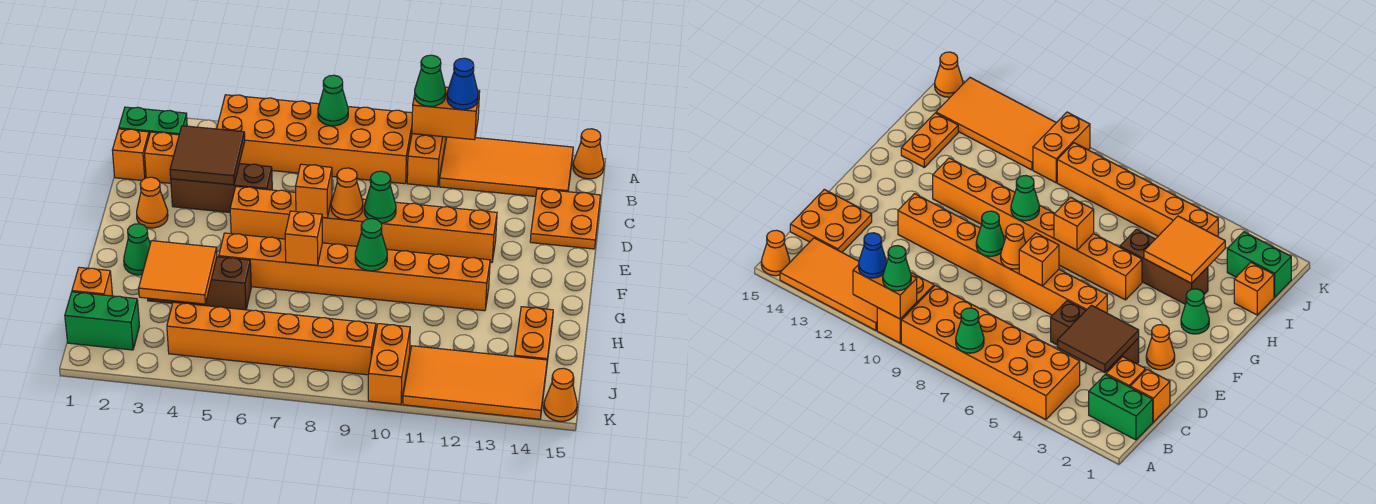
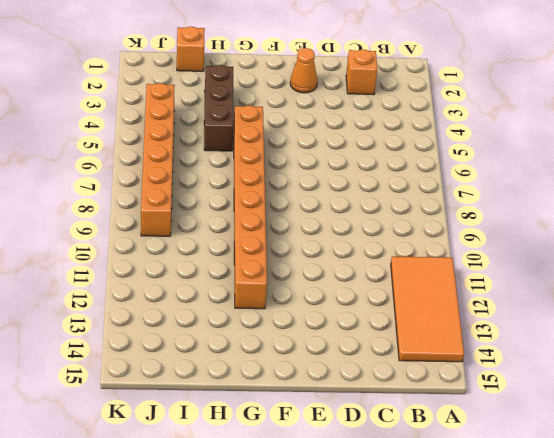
none -> orange 2x6 brick [217,95,412,184]
none -> orange 1x2 brick [407,134,445,187]
none -> orange 1x1 cone [573,129,604,179]
none -> green 1x2 brick [119,107,187,135]

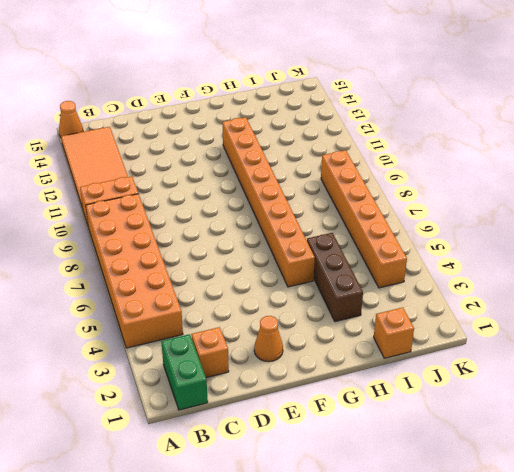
none -> orange 1x1 brick [112,129,149,180]
none -> orange 2x2 plate [530,189,601,249]
none -> brown 1x3 brick [171,164,272,212]
none -> orange 1x8 brick [230,187,497,263]

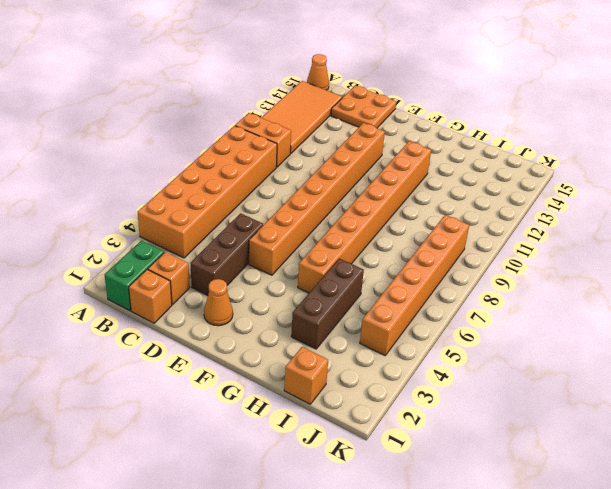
none -> green 1x1 cone [124,224,150,275]
none -> orange 1x2 plate [515,307,553,362]
none -> green 1x2 brick [65,292,139,350]
none -> orange 1x2 brick [368,324,410,405]

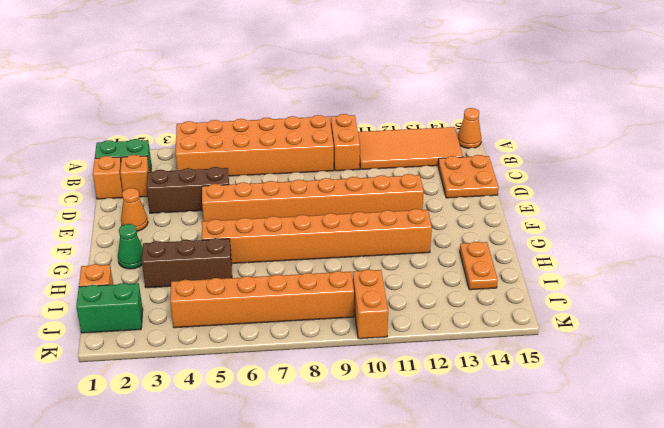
none -> orange 2x4 tile [403,346,547,419]
none -> orange 1x1 cone [544,368,577,421]
none -> green 1x1 cone [318,75,348,126]
none -> orange 1x2 brick [412,87,480,140]

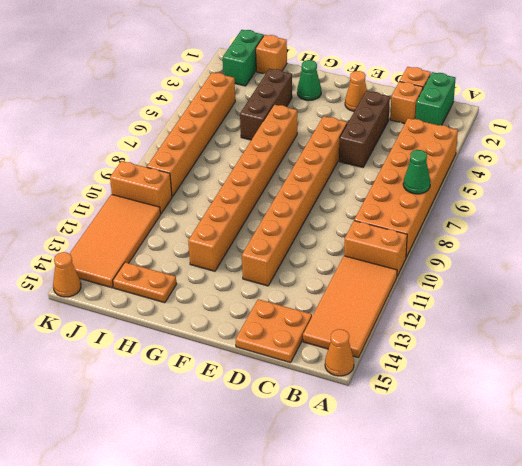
none -> orange 1x2 brick [412,87,480,140]
none -> brown 2x2 tile [170,126,245,185]
none -> orange 1x1 brick [296,164,332,218]
none -> orange 1x1 cone [331,168,363,220]

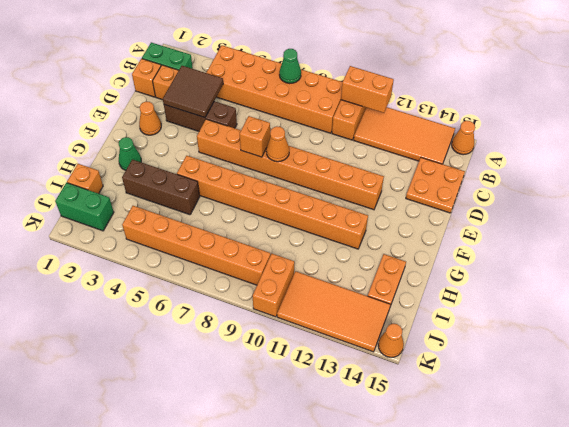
none -> green 1x1 cone [364,171,396,223]
none -> orange 1x1 brick [285,211,323,265]
none -> green 1x1 cone [355,219,387,271]
none -> orange 2x2 tile [139,241,217,304]

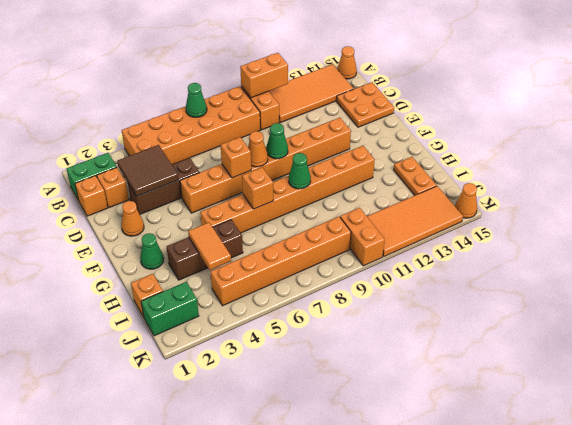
orange 1x2 tile [188,222,231,270] -> orange 2x2 tile [139,241,217,304]
none -> green 1x1 cone [415,55,446,106]
none -> blue 1x1 cone [447,58,478,110]

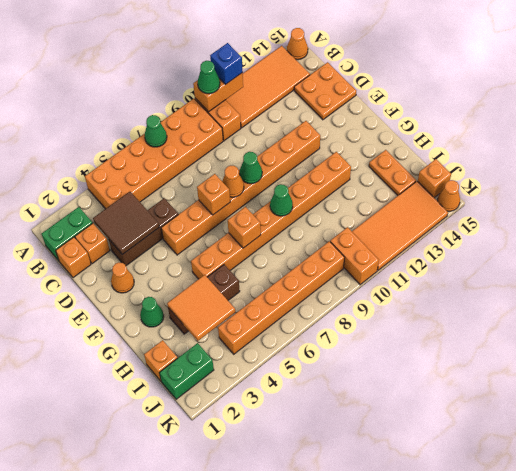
blue 1x1 brick [210,43,243,85] -> blue 1x1 cone [447,58,478,110]
orange 1x1 brick [418,159,451,198] -> none

